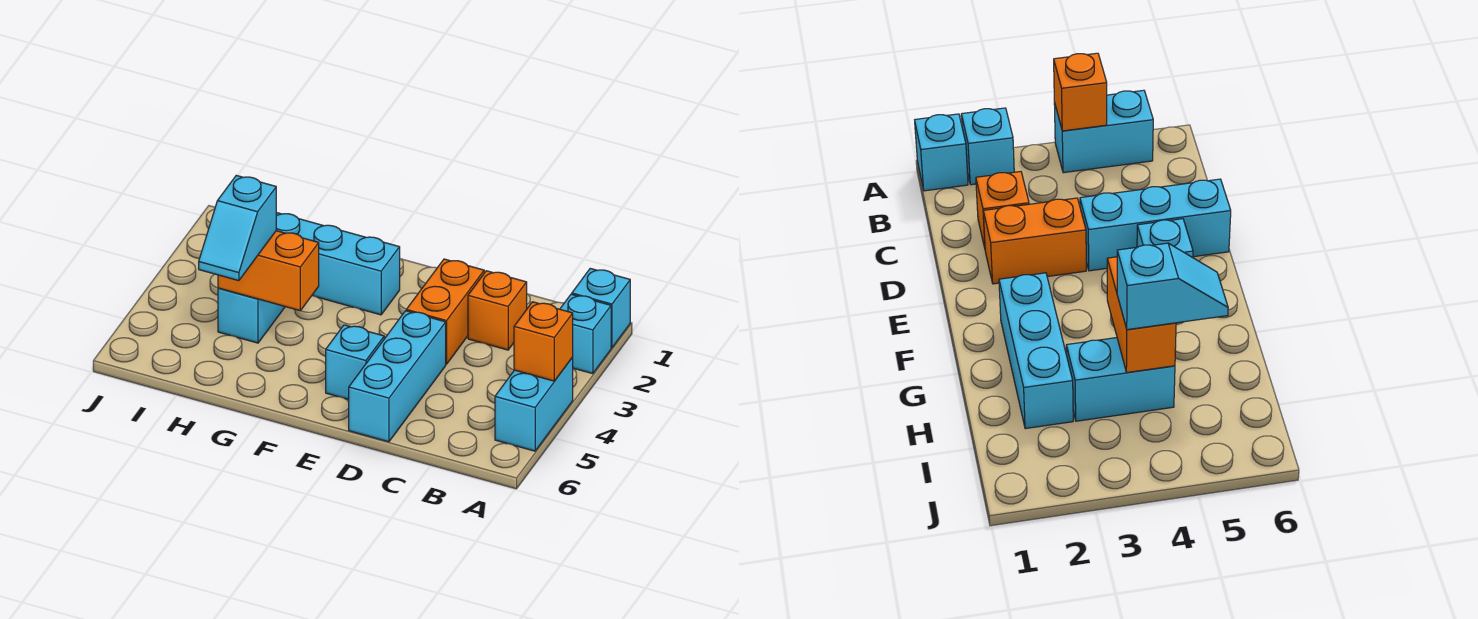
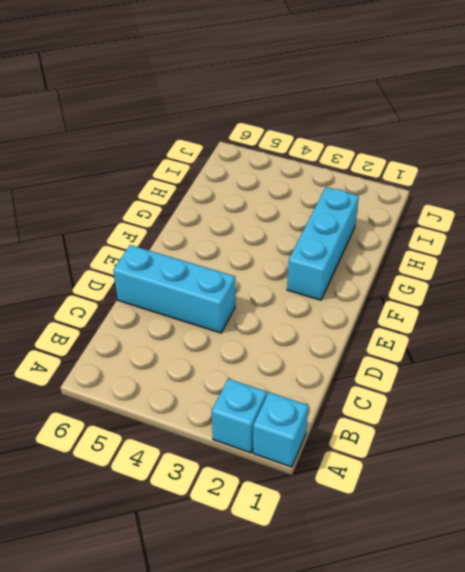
none -> cyan 1x2 brick [495,358,573,451]
none -> orange 1x1 brick [468,271,527,350]
none -> orange 1x2 brick [406,259,484,364]

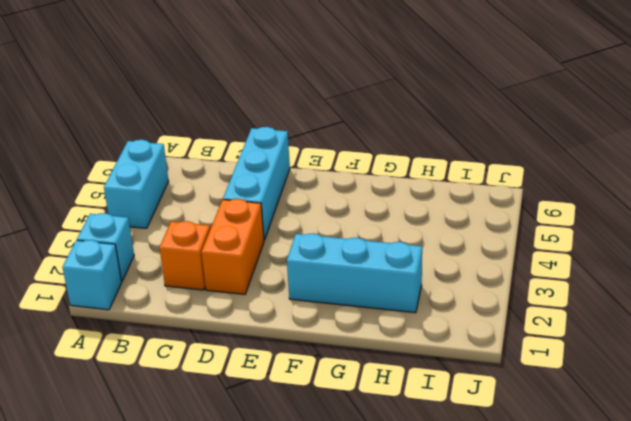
none -> cyan 1x1 brick [326,325,384,399]
none -> cyan 1x2 brick [218,288,285,343]
none -> orange 1x1 brick [514,302,573,381]

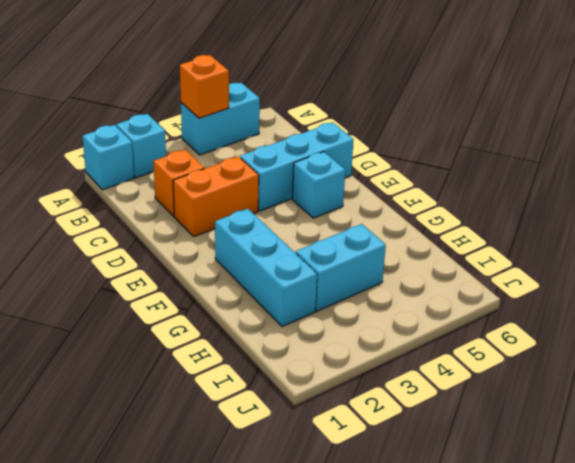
none -> orange 1x2 brick [218,231,319,311]
none -> cyan 1x2 slope [199,175,276,281]

